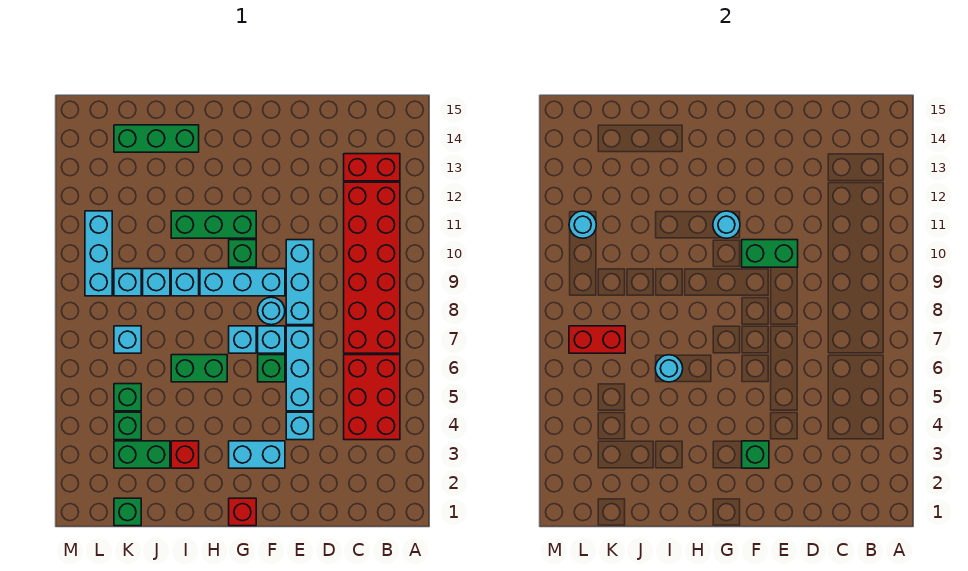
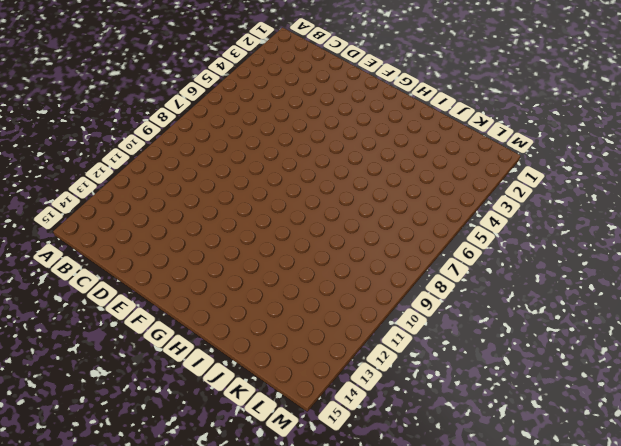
none -> red 2x3 brick [344,355,400,440]
none -> red 2x6 brick [344,182,400,353]
none -> red 1x2 brick [344,154,400,181]
none -> cyan 1x1 brick [286,412,314,440]

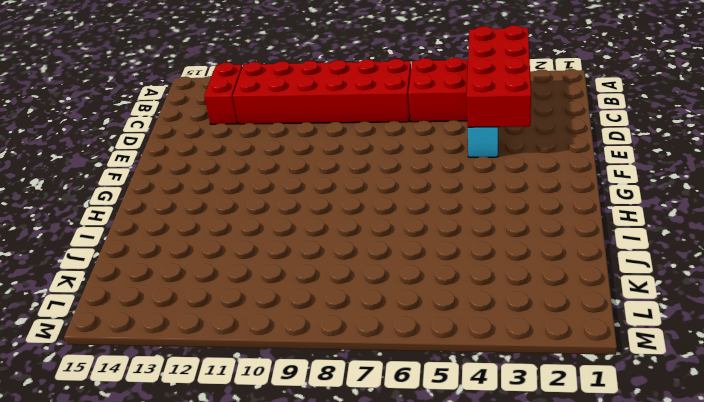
red 2x4 brick [467,25,531,127] -> none
none -> cyan 1x3 brick [286,326,314,411]
none -> cyan 1x3 brick [286,240,314,325]
none -> cyan 1x2 brick [229,441,285,468]
none -> green 1x1 brick [258,355,285,382]

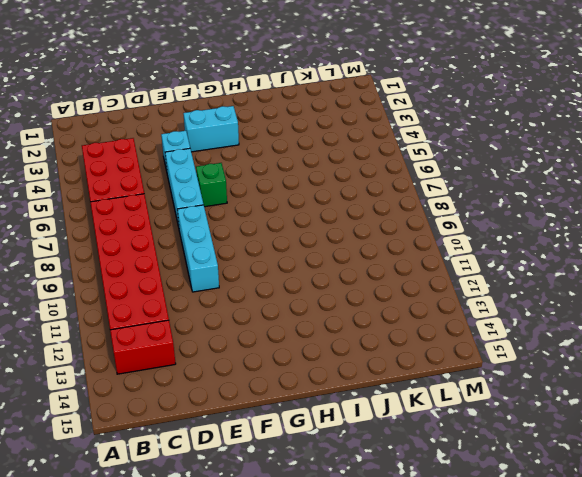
none -> cyan 1x1 brick [258,326,285,353]
none -> cyan 1x1 round brick [258,297,285,325]
none -> cyan 1x3 brick [200,269,285,296]
none -> red 1x1 brick [229,498,256,526]

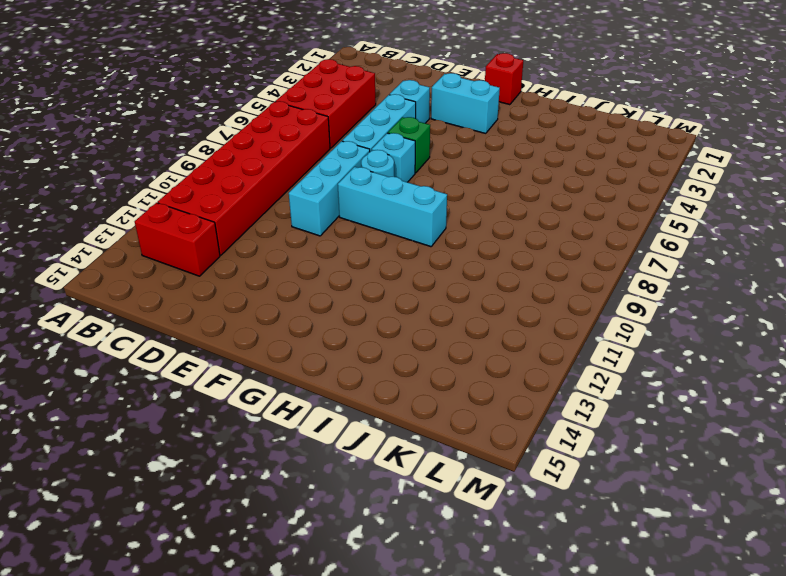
none -> cyan 1x1 brick [229,326,256,353]
none -> green 1x1 brick [229,240,256,267]
none -> green 1x3 brick [171,211,256,238]
none -> green 1x2 brick [171,355,227,382]

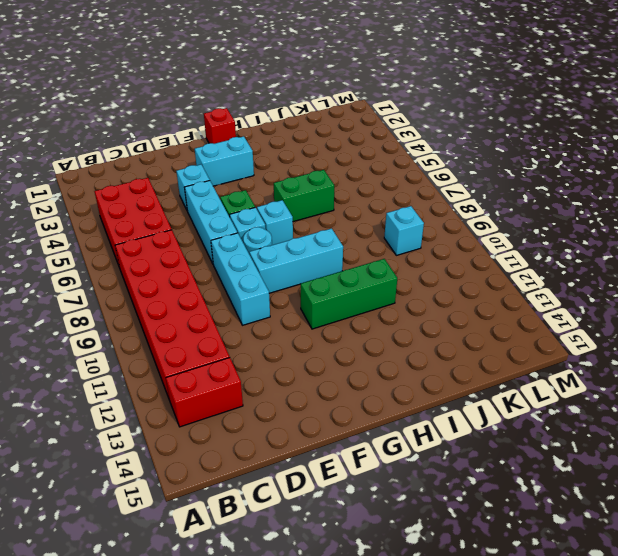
none -> green 1x1 brick [229,240,256,267]
none -> red 1x1 brick [171,441,199,468]
none -> cyan 1x1 brick [171,269,199,296]
none -> green 1x3 brick [114,125,199,152]

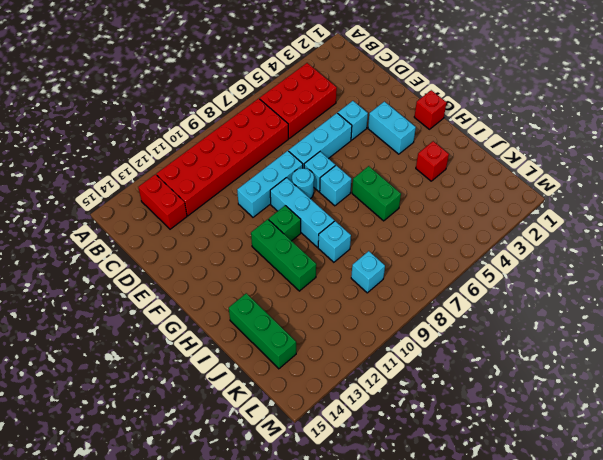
none -> green 1x1 brick [258,355,285,382]
none -> green 1x2 brick [114,441,170,468]
none -> cyan 1x1 brick [143,269,170,296]
none -> green 1x1 brick [114,498,141,526]

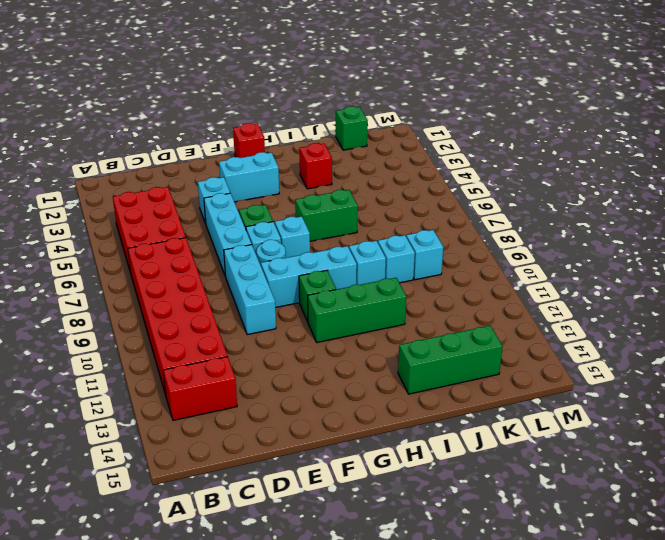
none -> green 1x2 brick [114,441,170,468]
none -> green 1x1 brick [114,412,141,440]
none -> green 1x1 brick [114,384,141,411]
none -> cyan 1x1 brick [114,326,141,353]

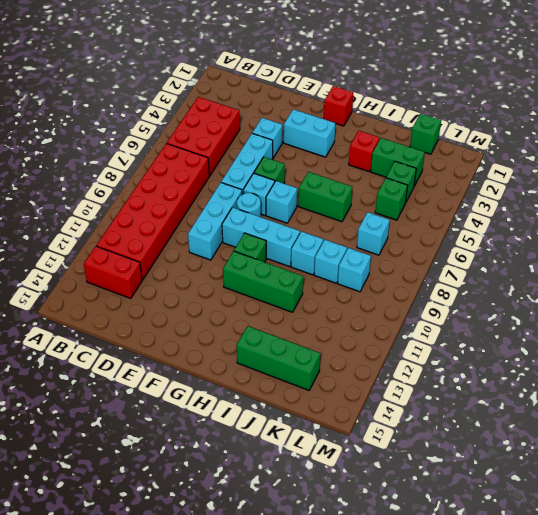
none -> cyan 1x3 brick [85,211,112,296]
none -> green 1x2 brick [742,240,798,267]
none -> green 1x1 brick [742,441,769,468]
none -> cyan 1x1 round brick [713,211,740,238]

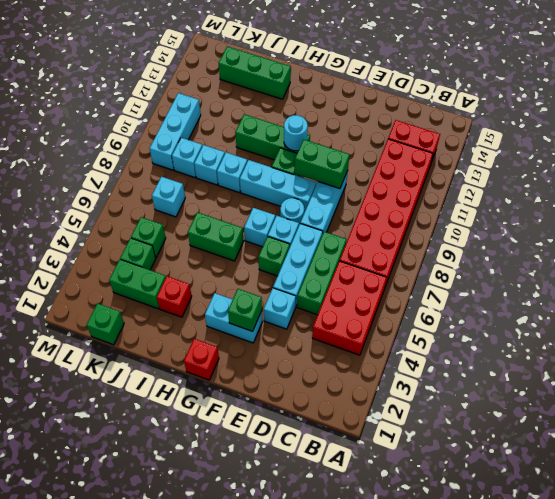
green 1x3 brick [297,232,347,315] -> none
none -> cyan 1x1 round brick [655,355,683,382]
none -> red 1x2 brick [569,326,625,353]
none -> cyan 1x1 round brick [569,211,596,238]

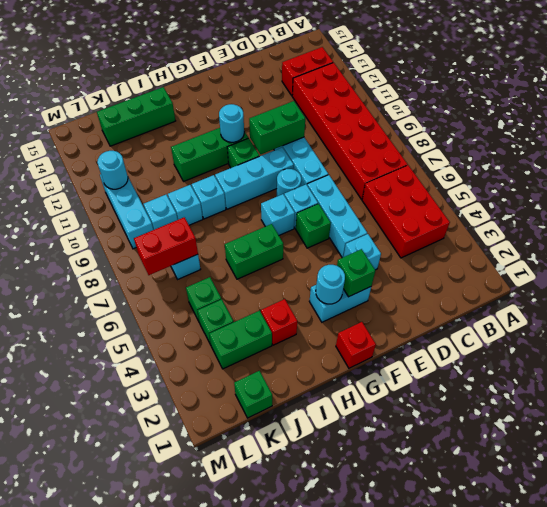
cyan 1x1 round brick [316,265,345,304] -> cyan 1x1 round brick moved to [655,355,683,382]

